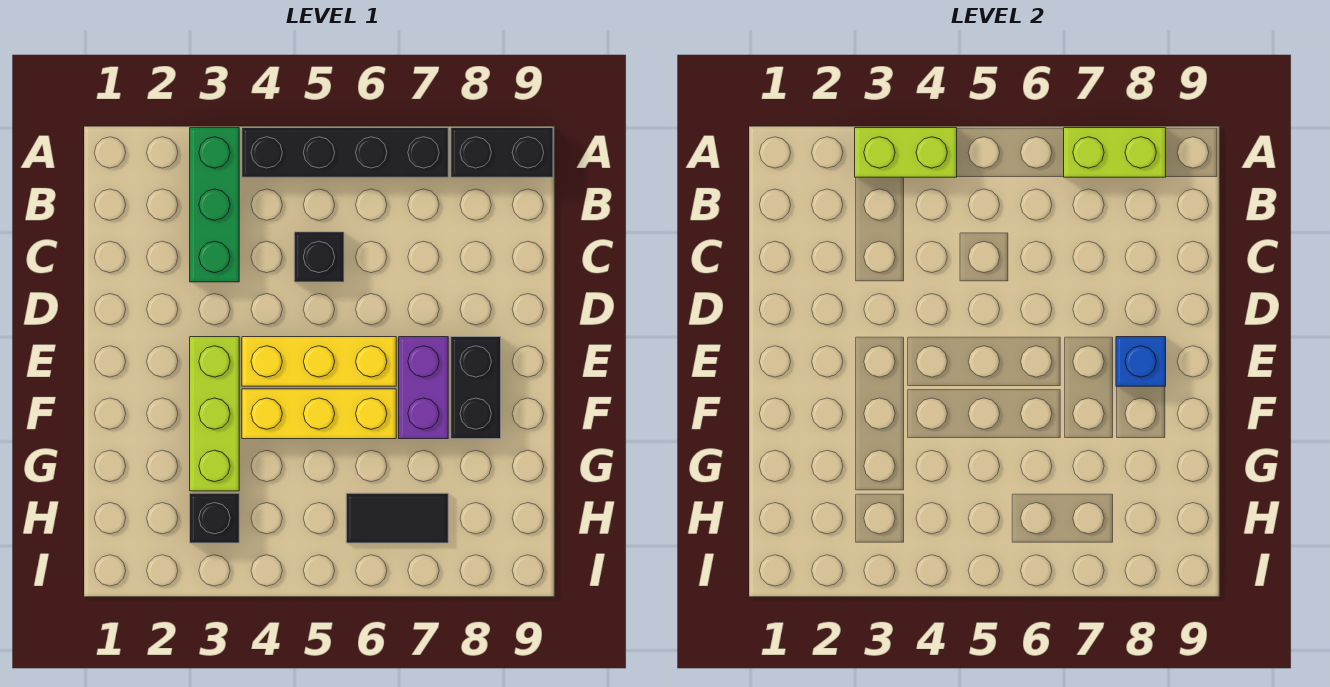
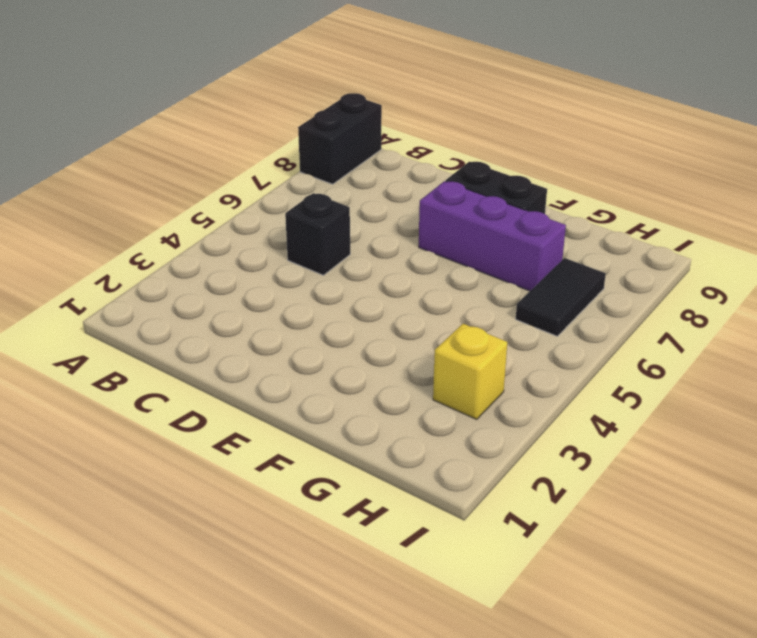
purple 1x3 brick [419,181,566,291] -> purple 1x2 brick [399,337,448,439]
yellow 1x1 brick [433,324,507,419] -> black 1x1 brick [190,493,239,543]
none -> green 1x3 brick [190,128,239,282]
none -> black 1x4 brick [242,128,448,177]
none -> lime 1x3 brick [190,337,239,491]

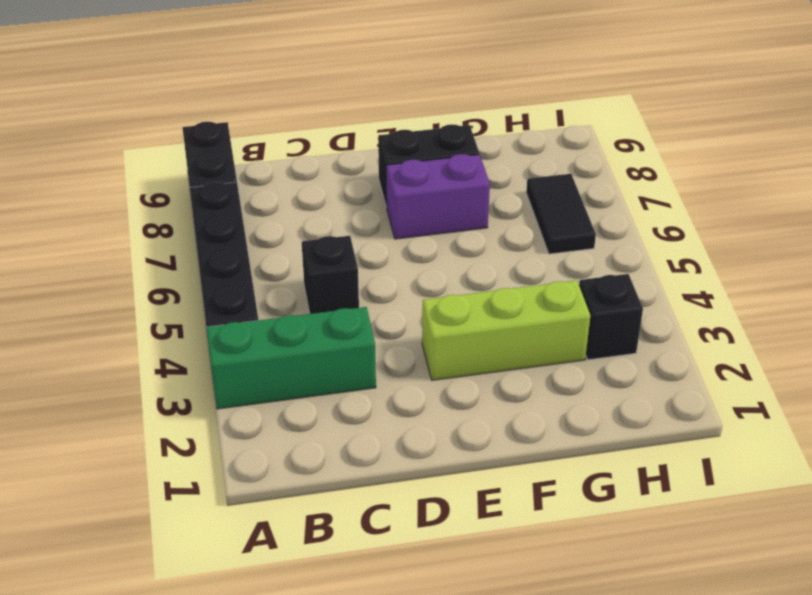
none -> yellow 1x3 brick [242,337,396,386]
none -> yellow 1x3 brick [242,389,396,439]
none -> lime 1x2 brick [855,128,957,177]

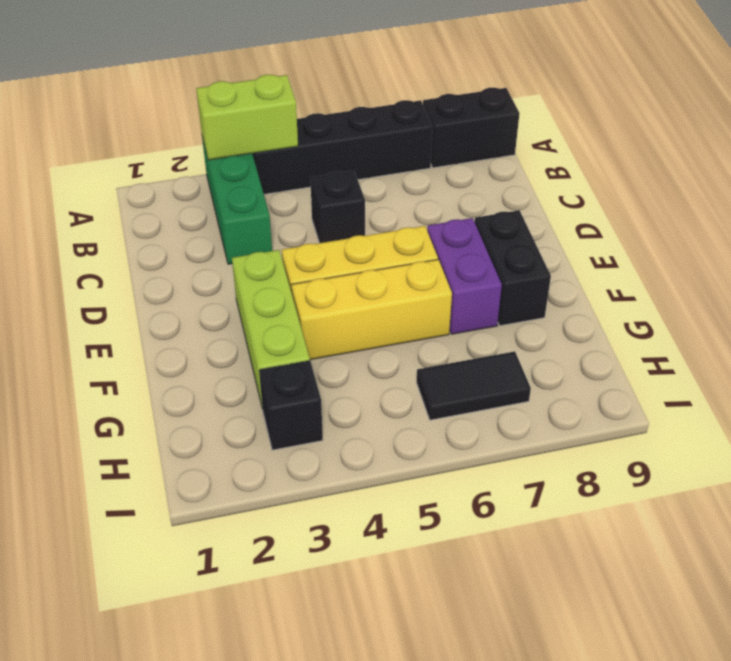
none -> lime 1x2 brick [1064,128,1166,177]
none -> blue 1x1 brick [1116,337,1166,386]

